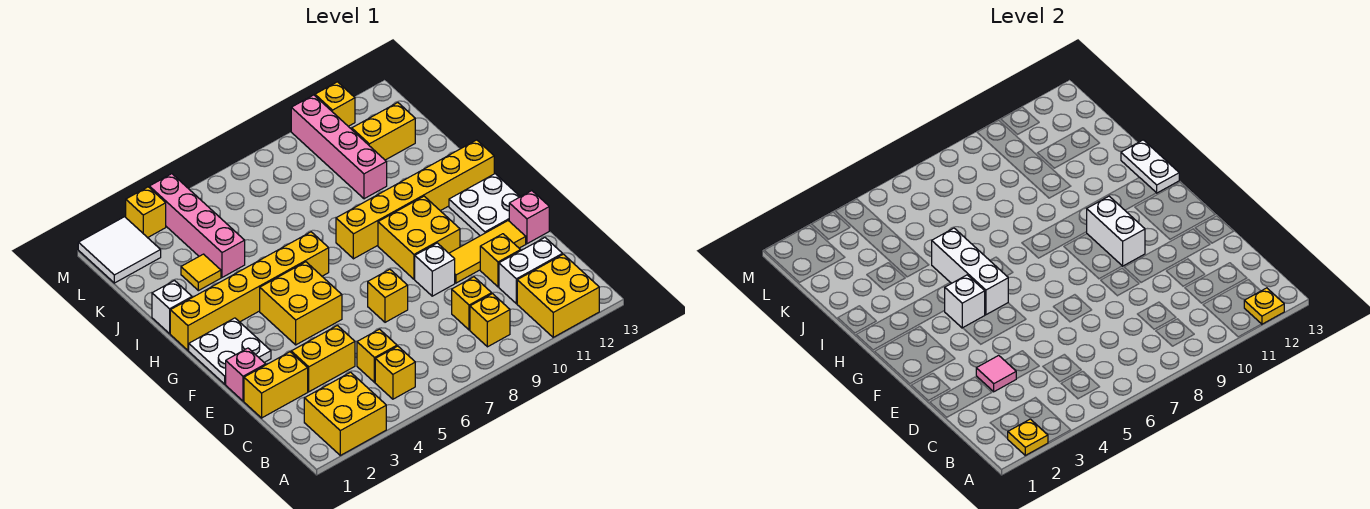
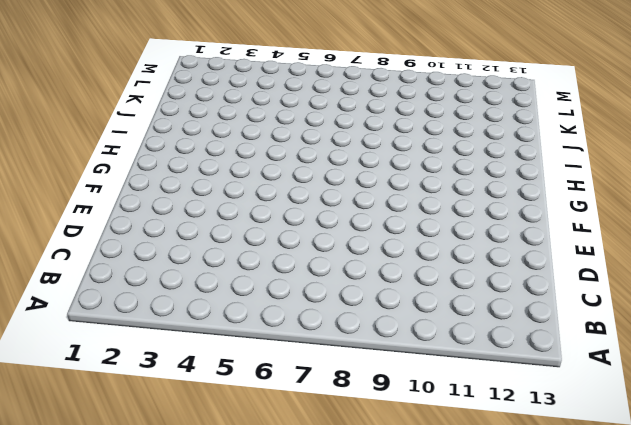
none -> yellow 2x2 brick [304,372,386,455]
none -> yellow 2x2 brick [517,254,599,337]
none -> yellow 1x1 brick [375,346,415,399]
none -> yellow 1x1 brick [470,294,510,347]

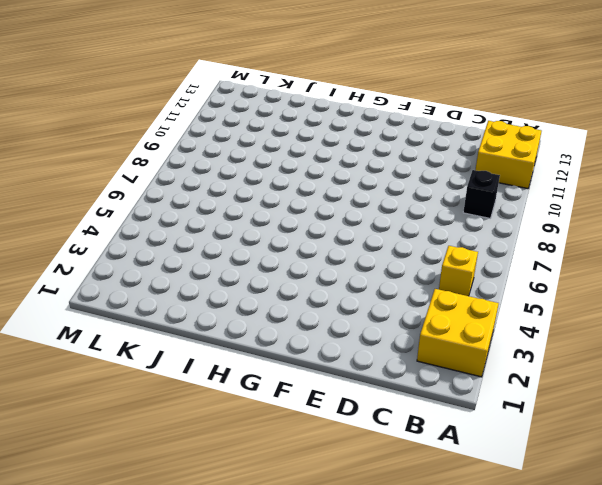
black 1x1 brick [463,170,500,218] -> yellow 1x1 brick [470,294,510,347]
none -> yellow 1x1 brick [357,329,397,382]
none -> yellow 1x1 brick [452,277,492,330]
none -> white 1x2 brick [499,238,563,304]
none -> yellow 1x2 brick [244,352,308,418]

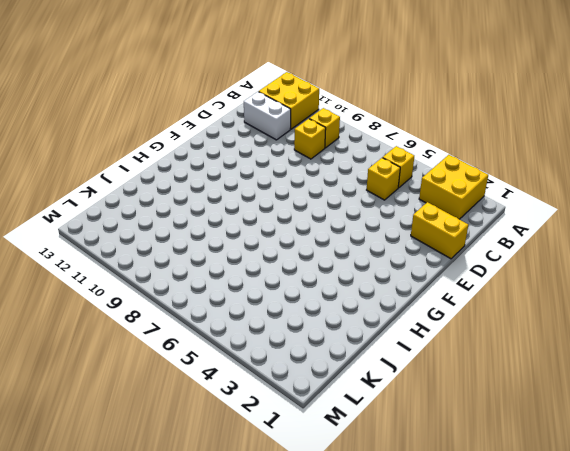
none -> yellow 1x2 brick [291,326,355,392]
none -> yellow 1x1 brick [480,234,521,287]
none -> pink 1x1 brick [226,348,266,401]
none -> yellow 1x1 brick [368,269,408,322]

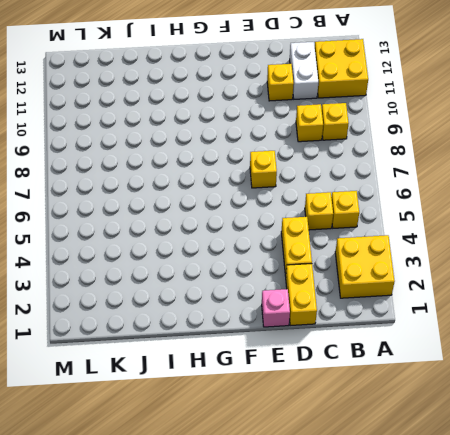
none -> white 1x1 brick [415,243,455,296]
none -> yellow 1x3 tile [449,221,526,283]
none -> pink 1x1 brick [509,191,549,244]
none -> white 2x2 plate [189,318,271,384]

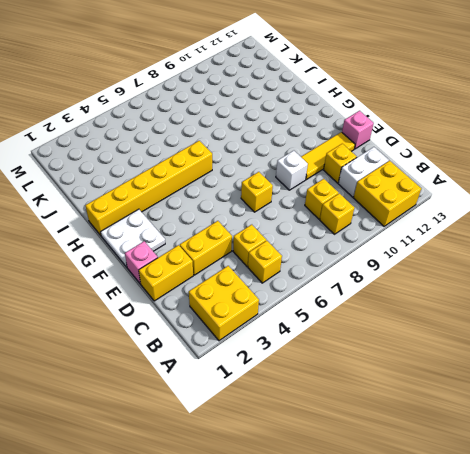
none -> yellow 2x2 brick [260,262,342,345]
none -> yellow 2x2 brick [378,196,460,279]
none -> white 2x2 plate [449,174,520,236]
none -> yellow 1x6 brick [336,140,494,259]

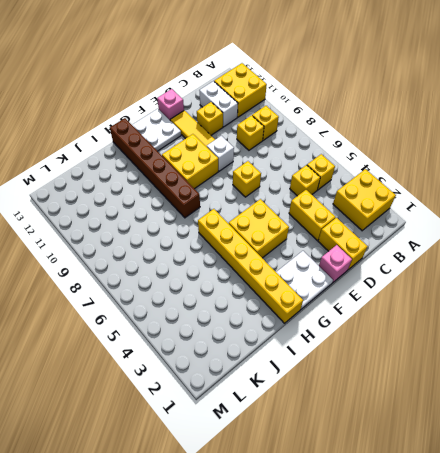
brown 1x6 brick [110,118,200,218] -> yellow 1x6 brick [336,140,494,259]
none -> white 1x1 brick [152,281,192,334]
none -> yellow 1x1 tile [181,254,221,291]
none -> pink 1x4 brick [149,174,245,277]
none -> pink 1x4 brick [291,95,387,199]

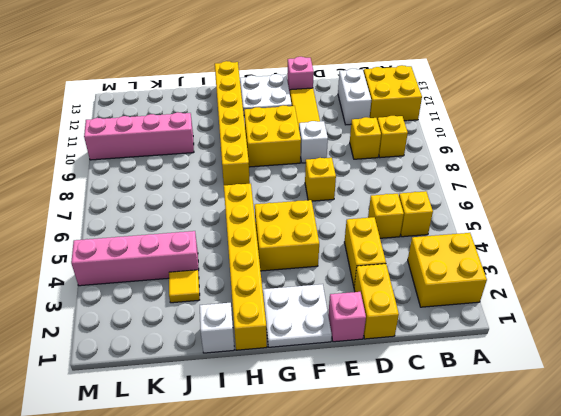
none -> yellow 1x1 brick [480,234,521,287]
none -> yellow 1x2 brick [352,103,415,160]
none -> white 2x2 tile [78,217,161,283]
none -> yellow 1x1 brick [126,187,166,238]

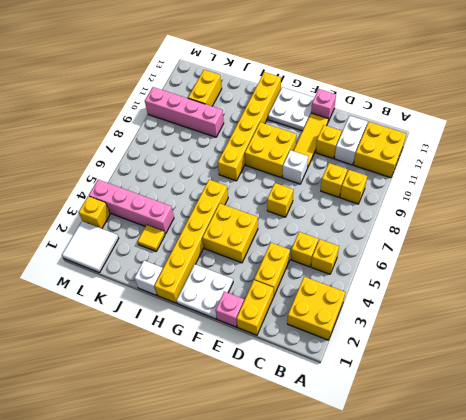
none -> yellow 1x1 brick [315,82,355,126]
none -> yellow 1x1 plate [1008,419,1048,455]
none -> yellow 1x1 plate [1244,288,1284,324]
none -> pink 1x1 tile [976,355,1016,392]

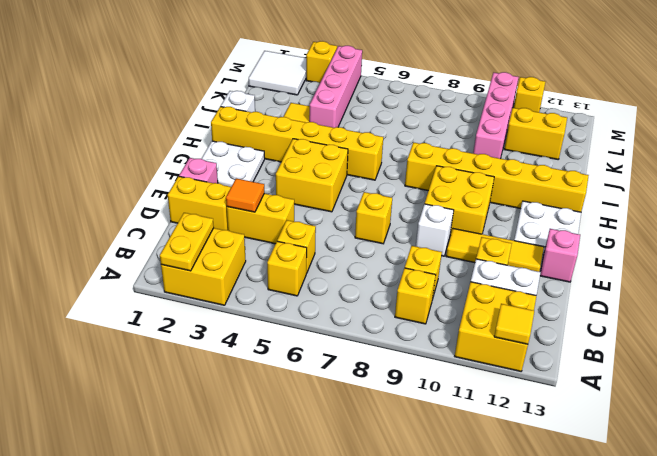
yellow 1x2 plate [160,213,214,271] -> yellow 1x1 plate [1008,419,1048,455]
yellow 1x1 tile [494,304,534,344] -> yellow 1x1 plate [1244,288,1284,324]
orange 1x1 tile [226,179,264,212] -> pink 1x1 tile [976,355,1016,392]
none -> white 1x2 brick [1087,196,1145,266]
none -> white 1x1 brick [944,275,985,328]
none -> white 1x3 brick [932,228,1008,315]
none -> white 1x2 plate [1121,140,1179,193]

